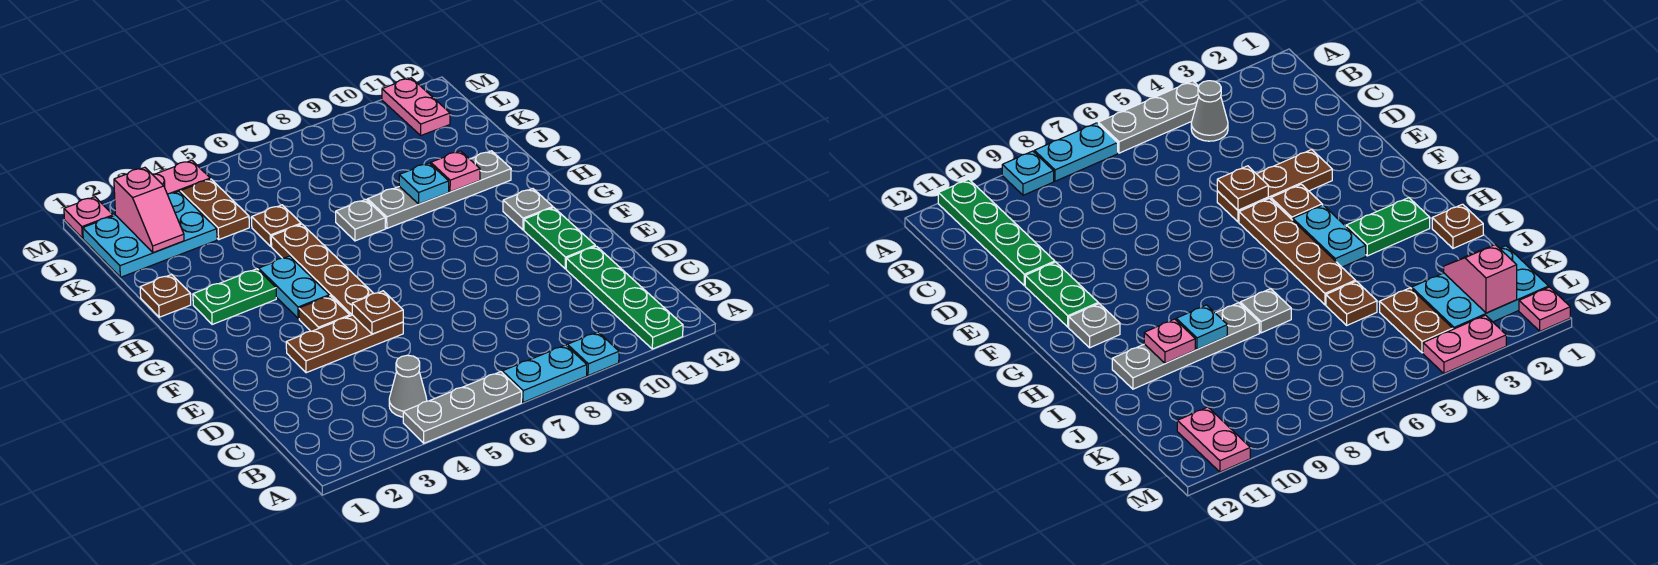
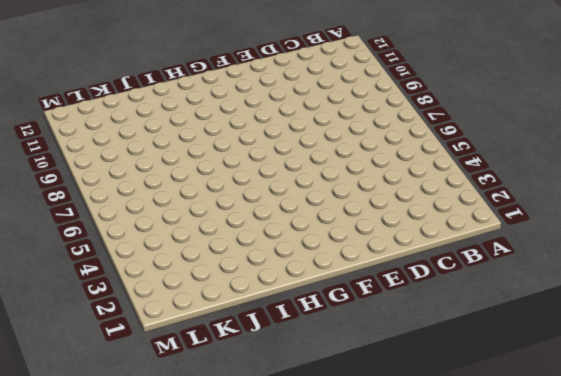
none -> grey 1x3 plate [403,372,522,443]
none -> cyan 1x2 plate [502,345,587,402]
none -> cyan 1x1 plate [567,332,619,376]

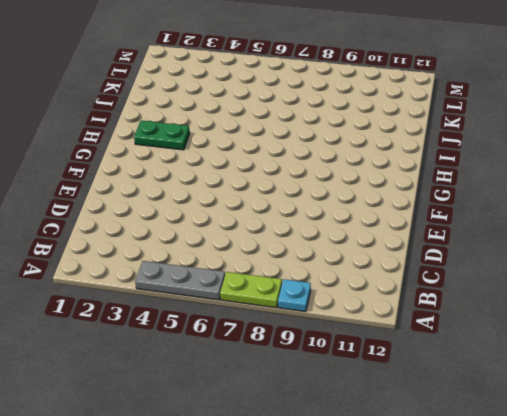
lime 1x2 plate [220,272,282,308] -> cyan 1x2 plate [502,345,587,402]
none -> green 1x4 plate [566,246,683,349]
none -> grey 1x1 cone [389,355,427,417]
none -> brown 1x3 plate [286,315,403,373]

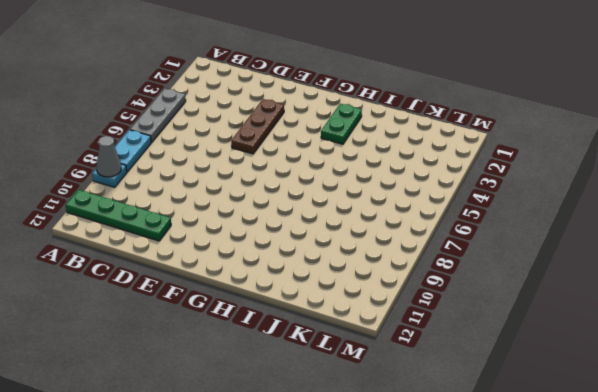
grey 1x1 cone [96,136,121,177] -> grey 1x1 cone moved to [389,355,427,417]
none -> green 1x2 plate [524,208,595,269]
none -> brown 1x1 plate [299,296,350,331]
none -> brown 1x4 plate [271,224,374,316]

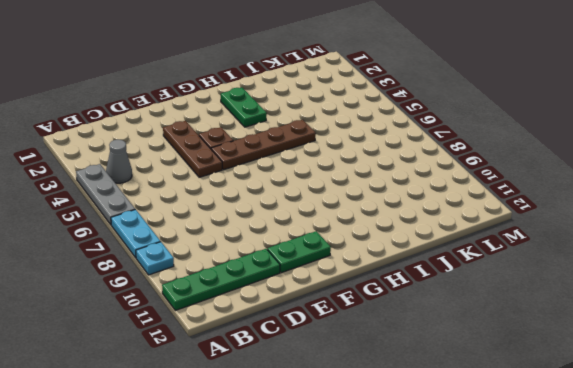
none -> cyan 1x2 plate [259,256,329,319]
none -> grey 1x1 plate [503,189,553,230]
none -> brown 1x1 plate [140,274,191,317]

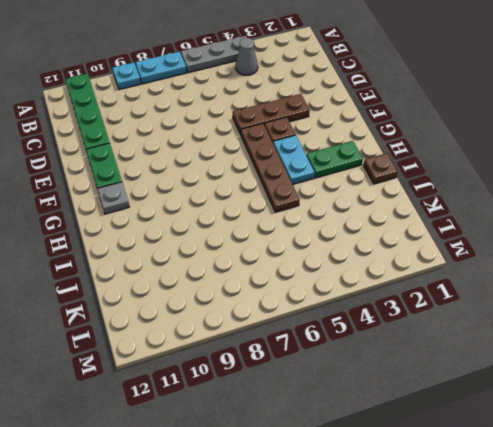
none -> grey 1x1 plate [336,200,385,241]
none -> grey 1x4 plate [368,151,511,228]
none -> brown 1x1 plate [252,205,301,246]

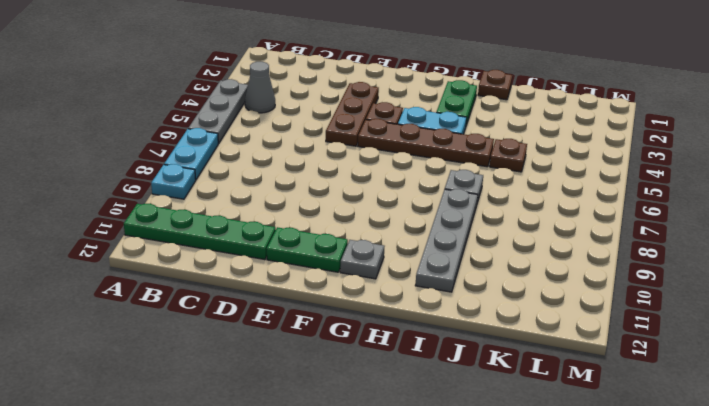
none -> cyan 2x3 plate [83,191,217,277]
none -> brown 1x2 plate [181,179,249,239]
none -> pink 1x2 plate [382,78,450,135]

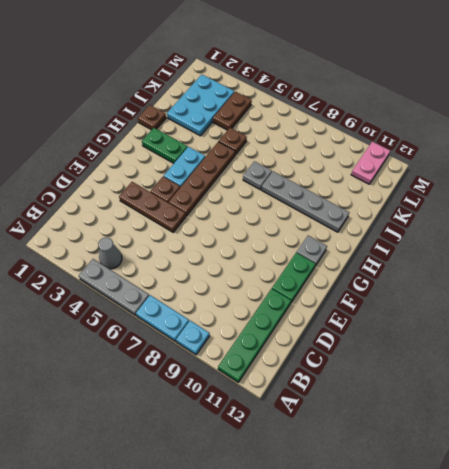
cyan 2x3 plate [167,75,234,136] -> cyan 2x3 plate turned to [83,191,217,277]
none -> pink 1x1 plate [64,197,113,238]
none -> pink 1x2 plate [152,160,210,194]
none -> brown 1x1 plate [352,291,403,334]

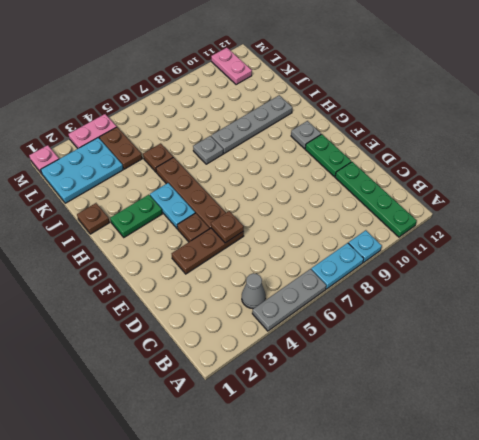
none -> cyan 1x1 plate [399,163,449,204]
none -> pink 1x1 plate [431,151,480,192]
none -> pink 1x2 slope [114,167,184,253]

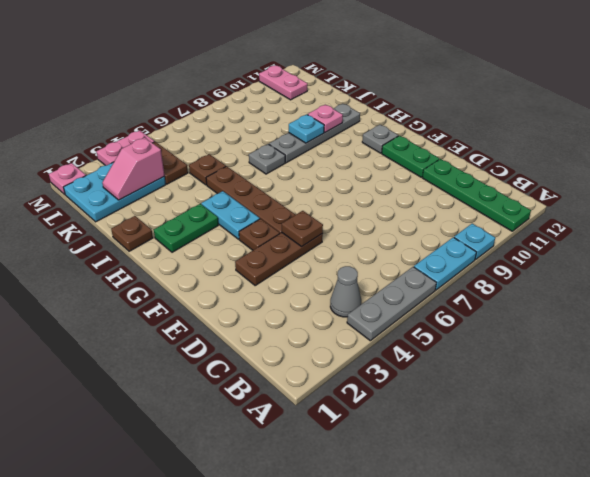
pink 1x2 slope [102,137,165,200] -> pink 1x2 slope turned to [114,167,184,253]

